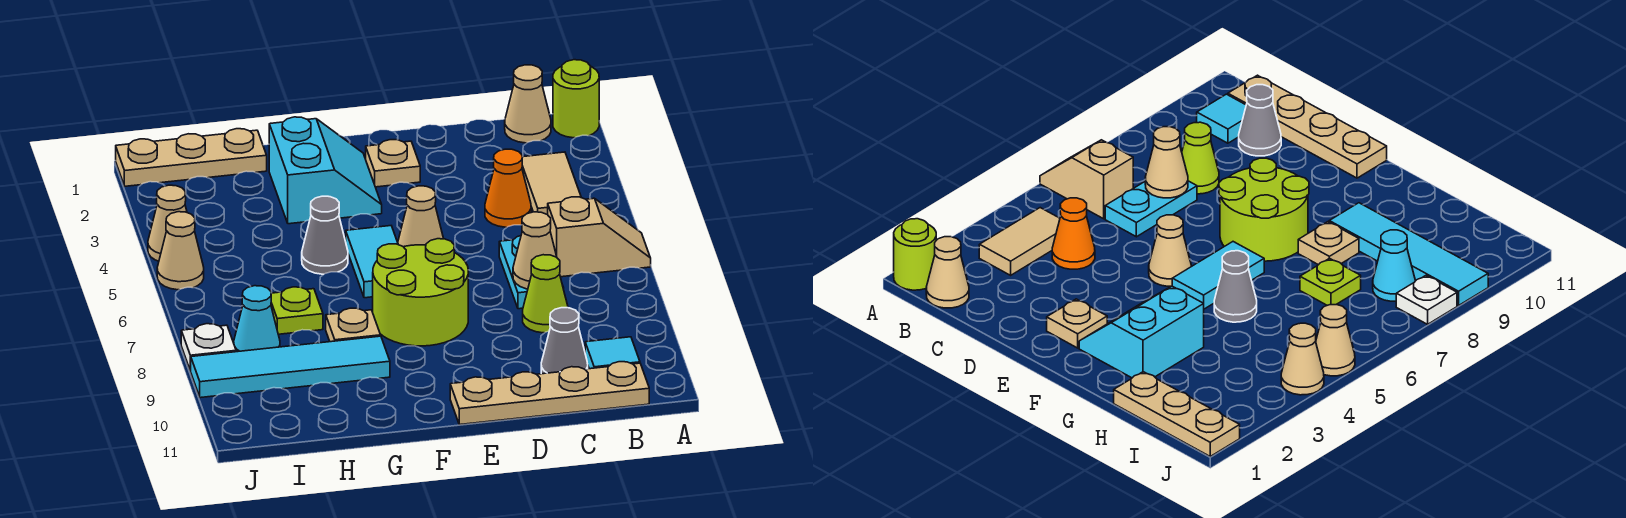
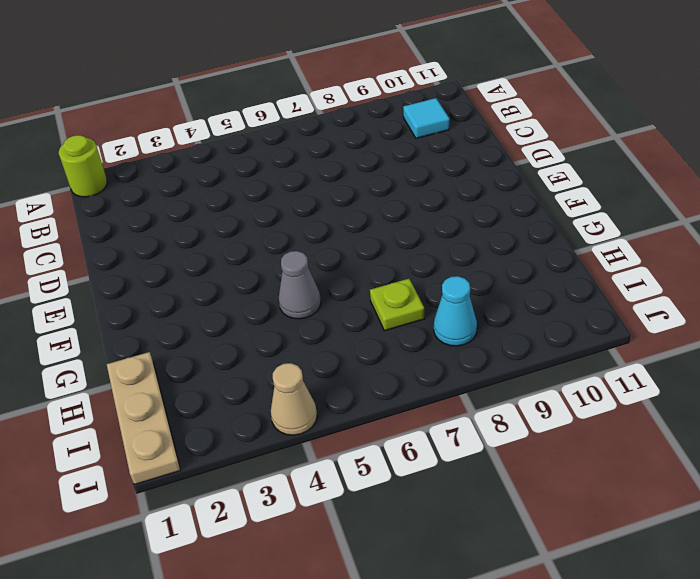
none -> tan 1x2 slope [548,197,651,277]
none -> tan 1x1 cone [505,65,551,143]
none -> tan 1x2 tile [522,152,581,215]

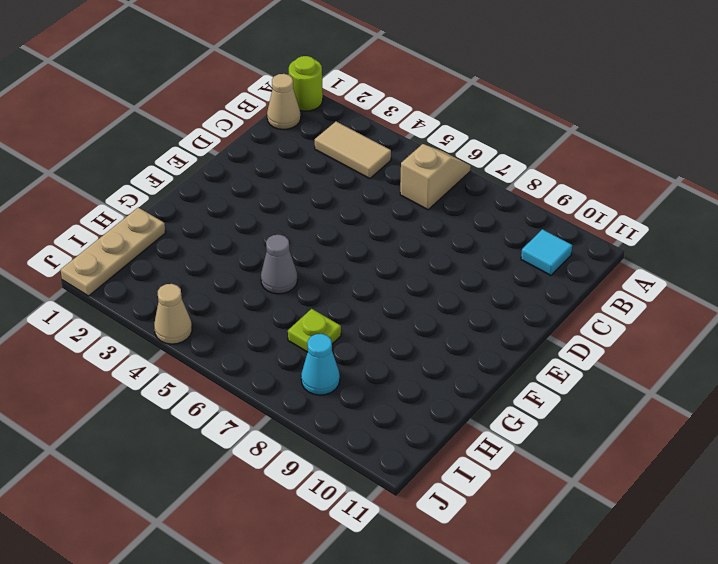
none -> tan 1x4 plate [450,362,649,425]
none -> orange 1x1 cone [485,149,531,227]
none -> cyan 1x2 plate [499,236,564,309]

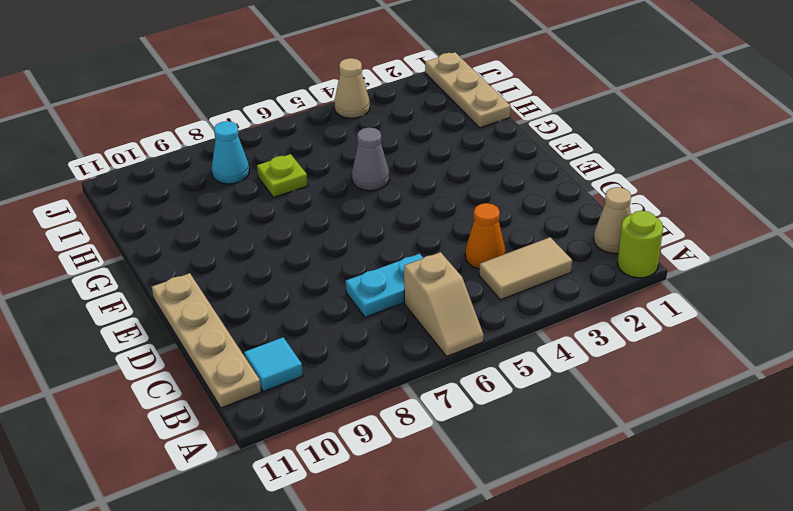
none -> lime 1x1 cone [523,255,568,333]
none -> grey 1x1 cone [541,308,588,374]
none -> tan 1x1 plate [366,140,420,187]

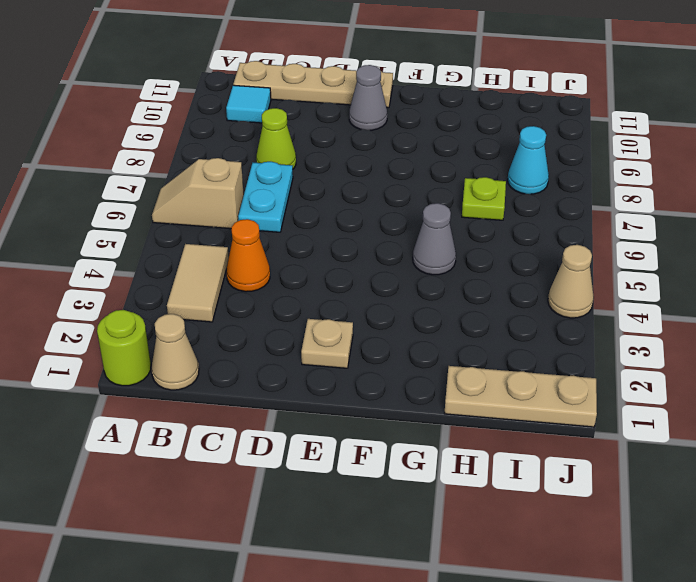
grey 1x1 cone [349,65,387,130] -> grey 1x1 cone moved to [541,308,588,374]
none -> tan 1x1 cone [398,186,444,247]
none -> lime 2x2 round brick [373,239,468,346]
none -> cyan 2x2 slope [269,117,382,224]

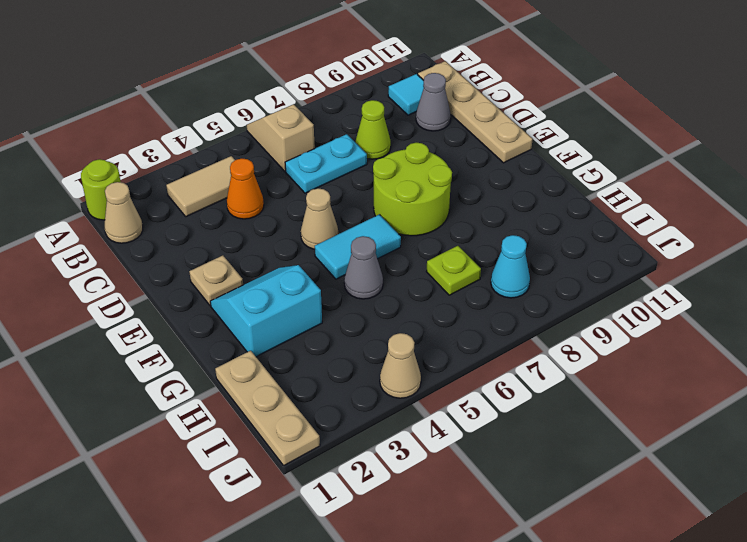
none -> tan 1x1 plate [326,308,381,342]
none -> cyan 1x4 tile [191,336,390,398]
none -> tan 1x1 cone [157,212,204,290]

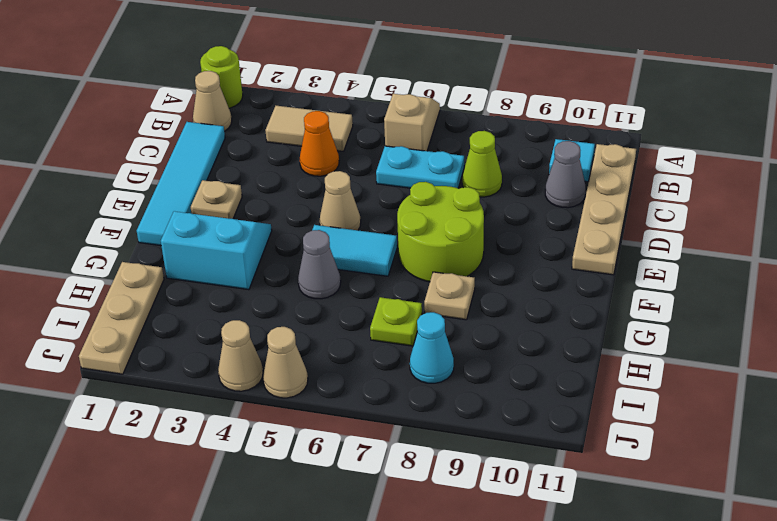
cyan 1x4 tile [137,122,225,246] -> cyan 1x4 tile moved to [191,336,390,398]
none -> white 1x1 plate [181,324,236,371]
none -> tan 1x1 cone [513,212,557,289]

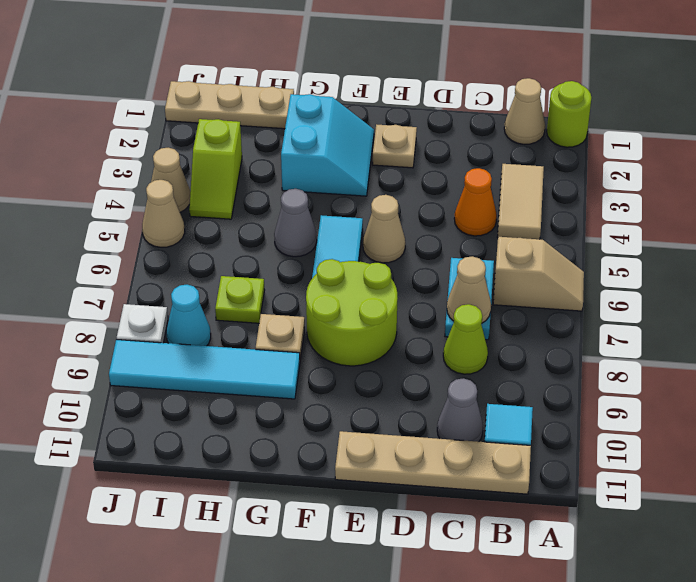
lime 1x2 slope [189,119,242,219] -> none

